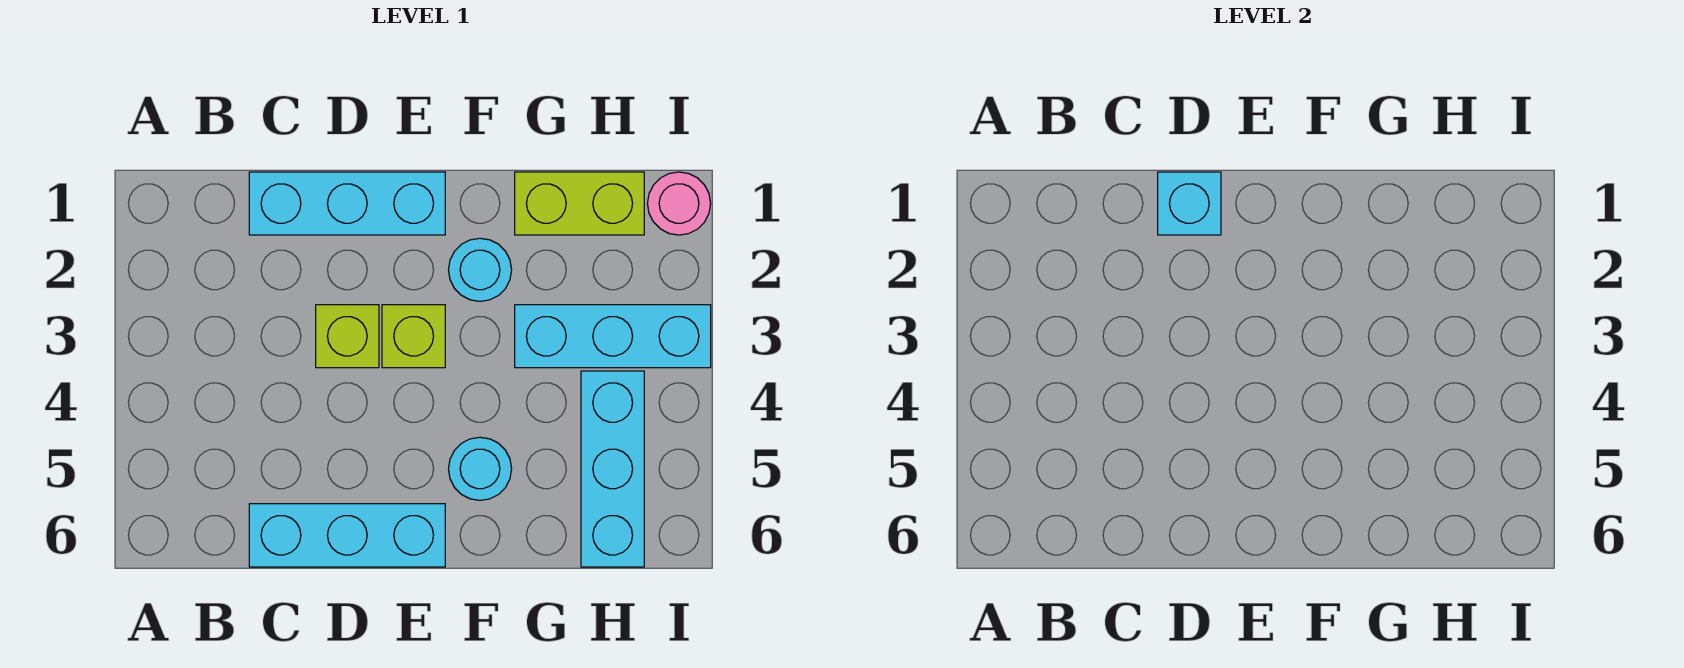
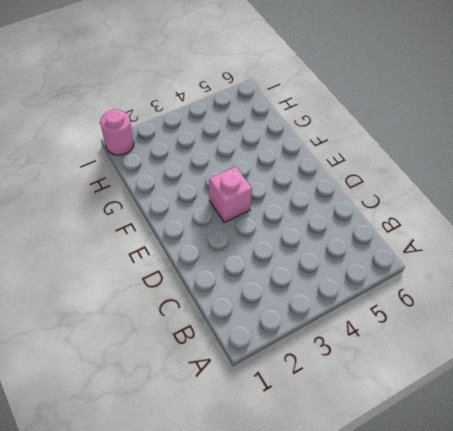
pink 1x1 brick [209,167,252,222] -> lime 1x1 brick [382,305,445,368]
none -> cyan 1x3 brick [249,172,445,235]
none -> cyan 1x3 brick [249,504,445,567]

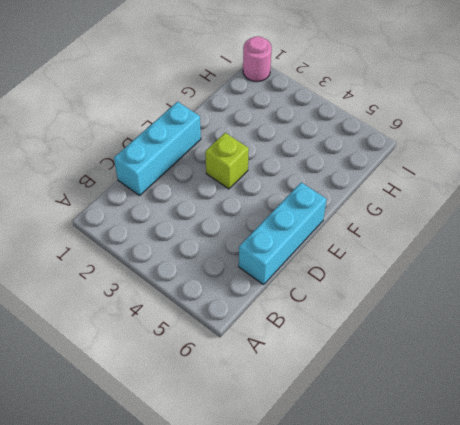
none -> lime 1x1 brick [316,305,379,368]
none -> cyan 1x1 round brick [449,238,512,301]

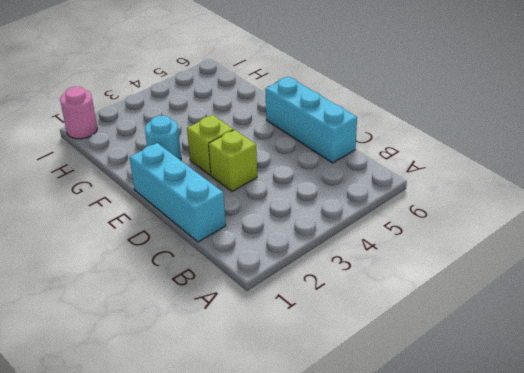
none -> cyan 1x1 round brick [449,437,512,500]
none -> lime 1x2 brick [515,172,644,235]

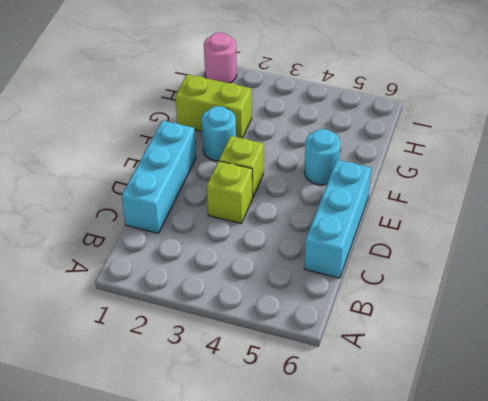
lime 1x2 brick [175,74,252,138] -> lime 1x2 brick turned to [515,172,644,235]
none -> cyan 1x3 brick [515,305,711,368]
none -> cyan 1x3 brick [581,371,644,567]

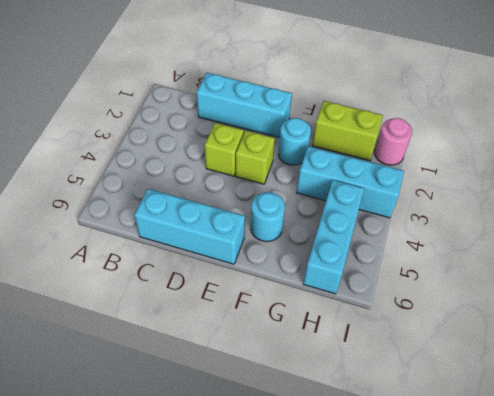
none -> cyan 1x1 brick [1158,172,1221,235]

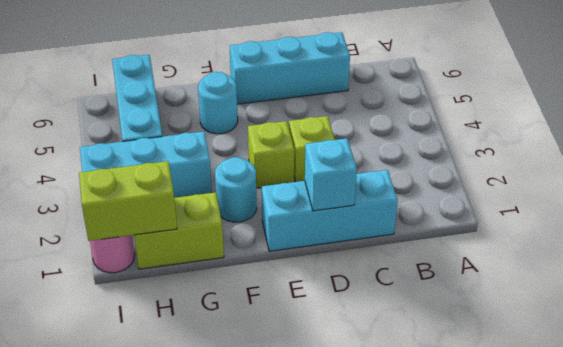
lime 1x2 brick [79,161,177,241] -> none

